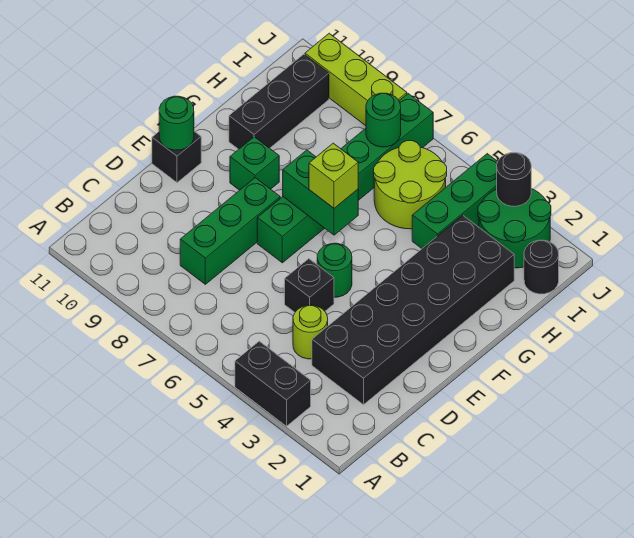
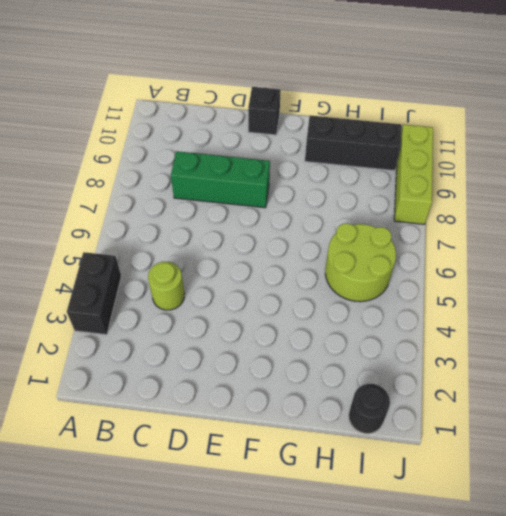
none -> black 2x6 brick [312,215,514,405]
none -> black 1x1 brick [285,259,334,312]
none -> green 1x1 round brick [317,243,352,297]

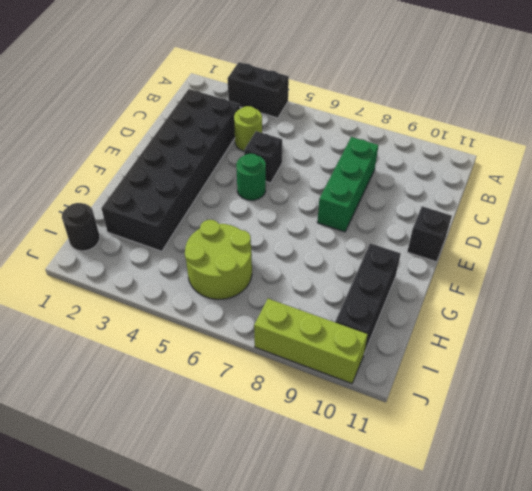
none -> green 1x6 brick [257,94,433,263]
none -> green 1x1 brick [230,137,279,190]
none -> green 1x3 brick [412,154,498,248]

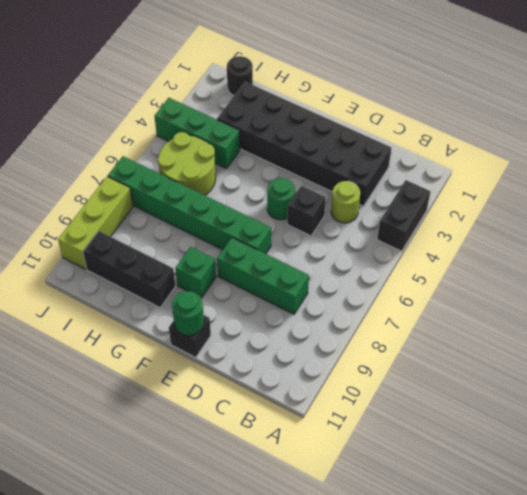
none -> green 2x2 round brick [478,189,551,268]
none -> green 1x2 brick [283,150,358,235]
none -> green 1x1 round brick [366,93,401,147]

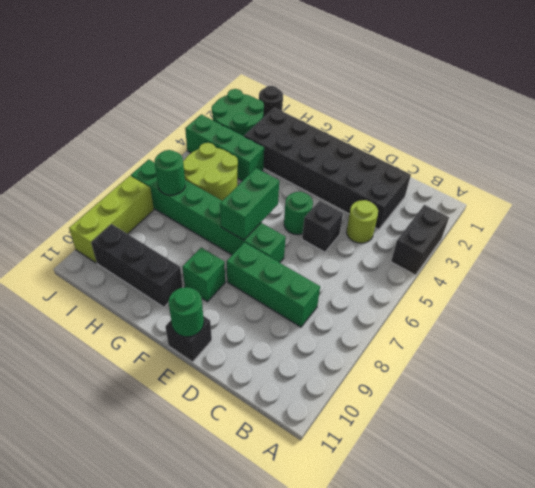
none -> black 1x1 round brick [497,153,531,206]
none -> lime 1x1 brick [309,143,358,208]

